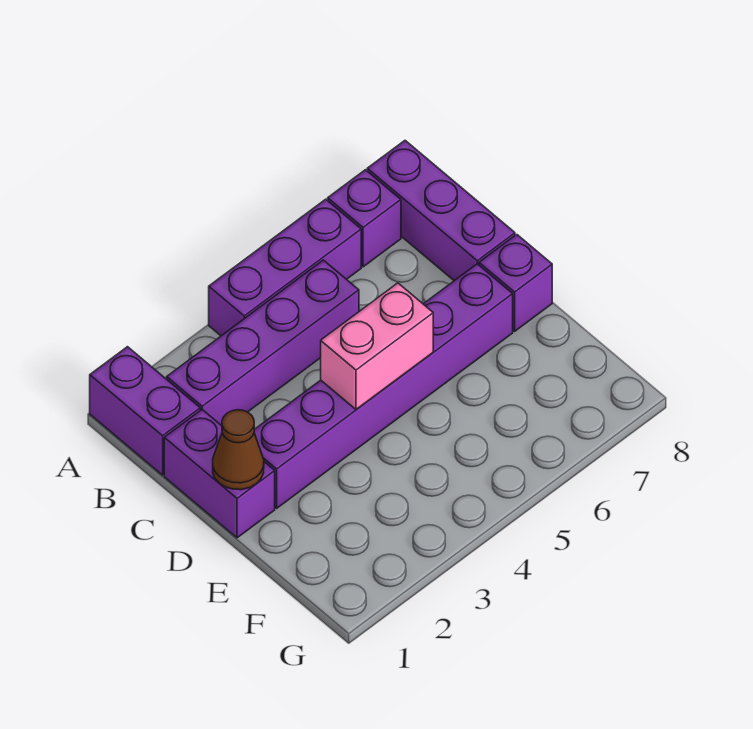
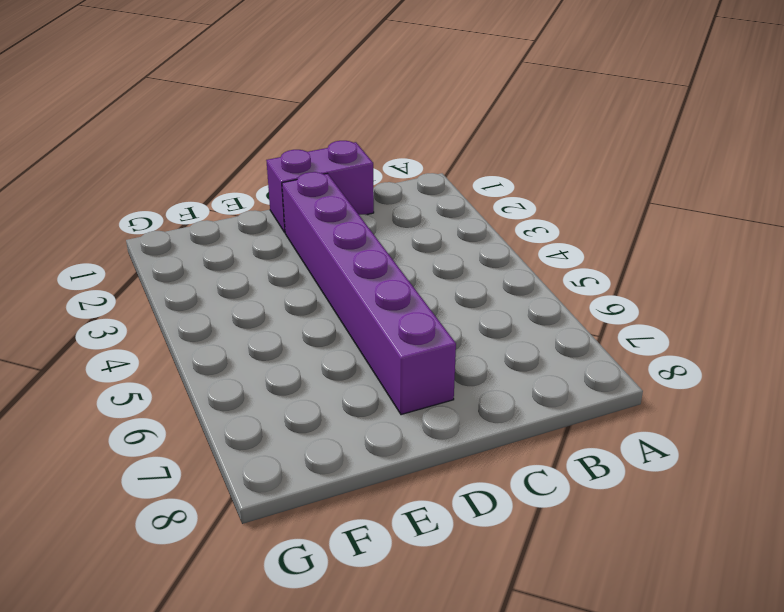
none -> purple 1x2 brick [90,347,200,475]
none -> purple 1x3 brick [209,199,361,336]

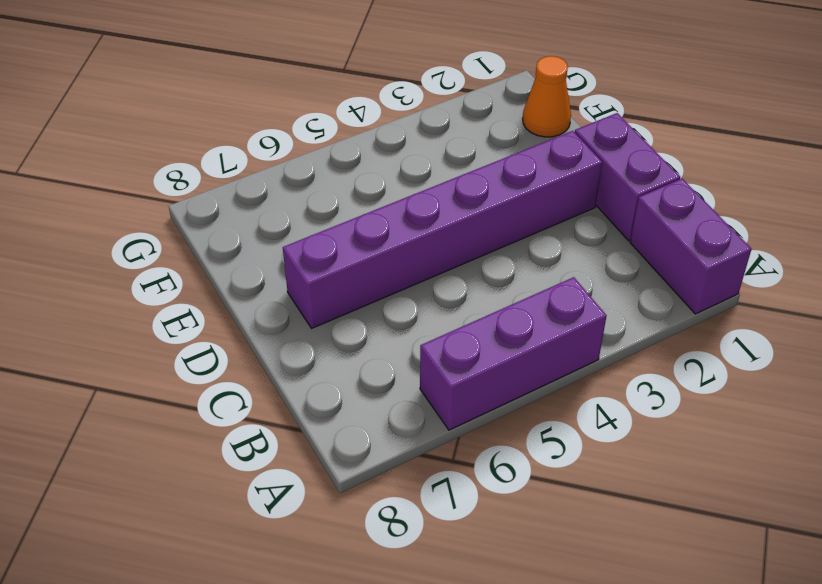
orange 1x1 cone [523,56,571,137] -> none
none -> purple 1x1 brick [328,170,401,267]
none -> purple 1x3 brick [367,141,515,281]

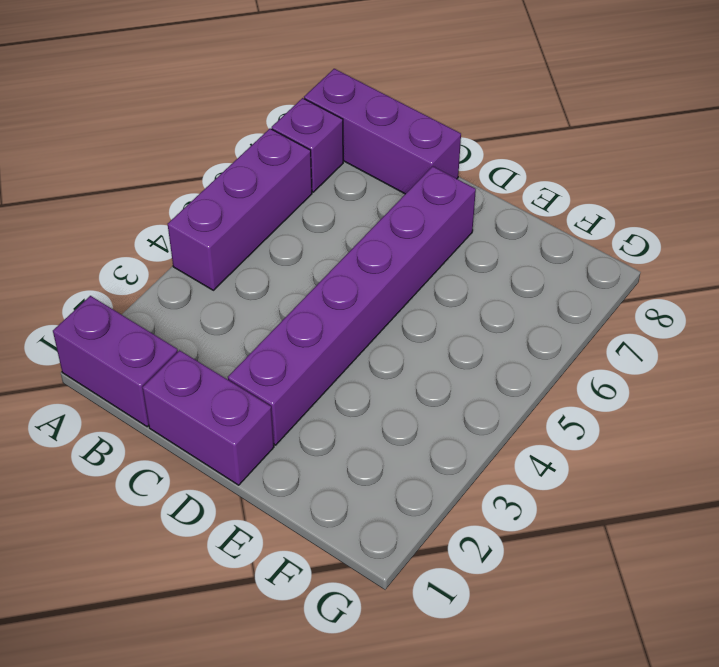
none -> purple 1x4 brick [167,260,359,426]
none -> purple 1x1 brick [479,235,552,331]

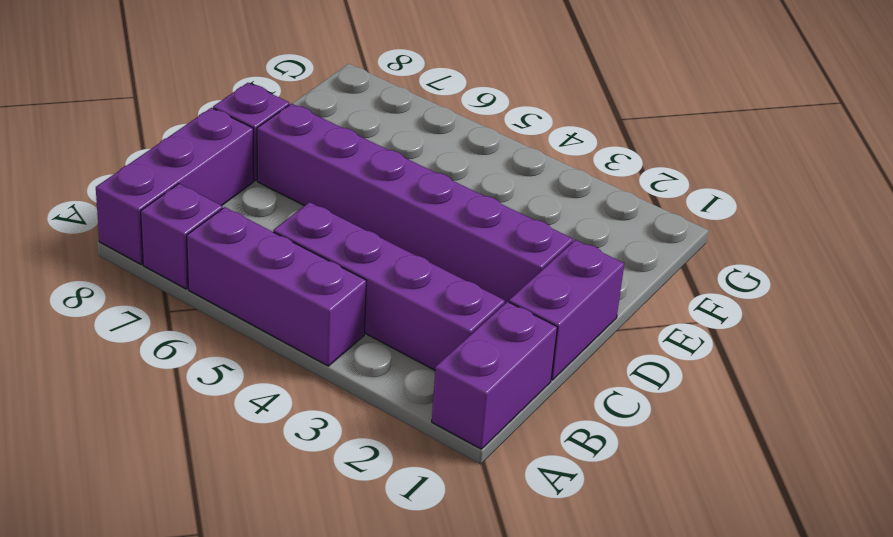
none -> brown 1x1 cone [213,410,264,490]
none -> pink 1x2 brick [321,283,433,409]

